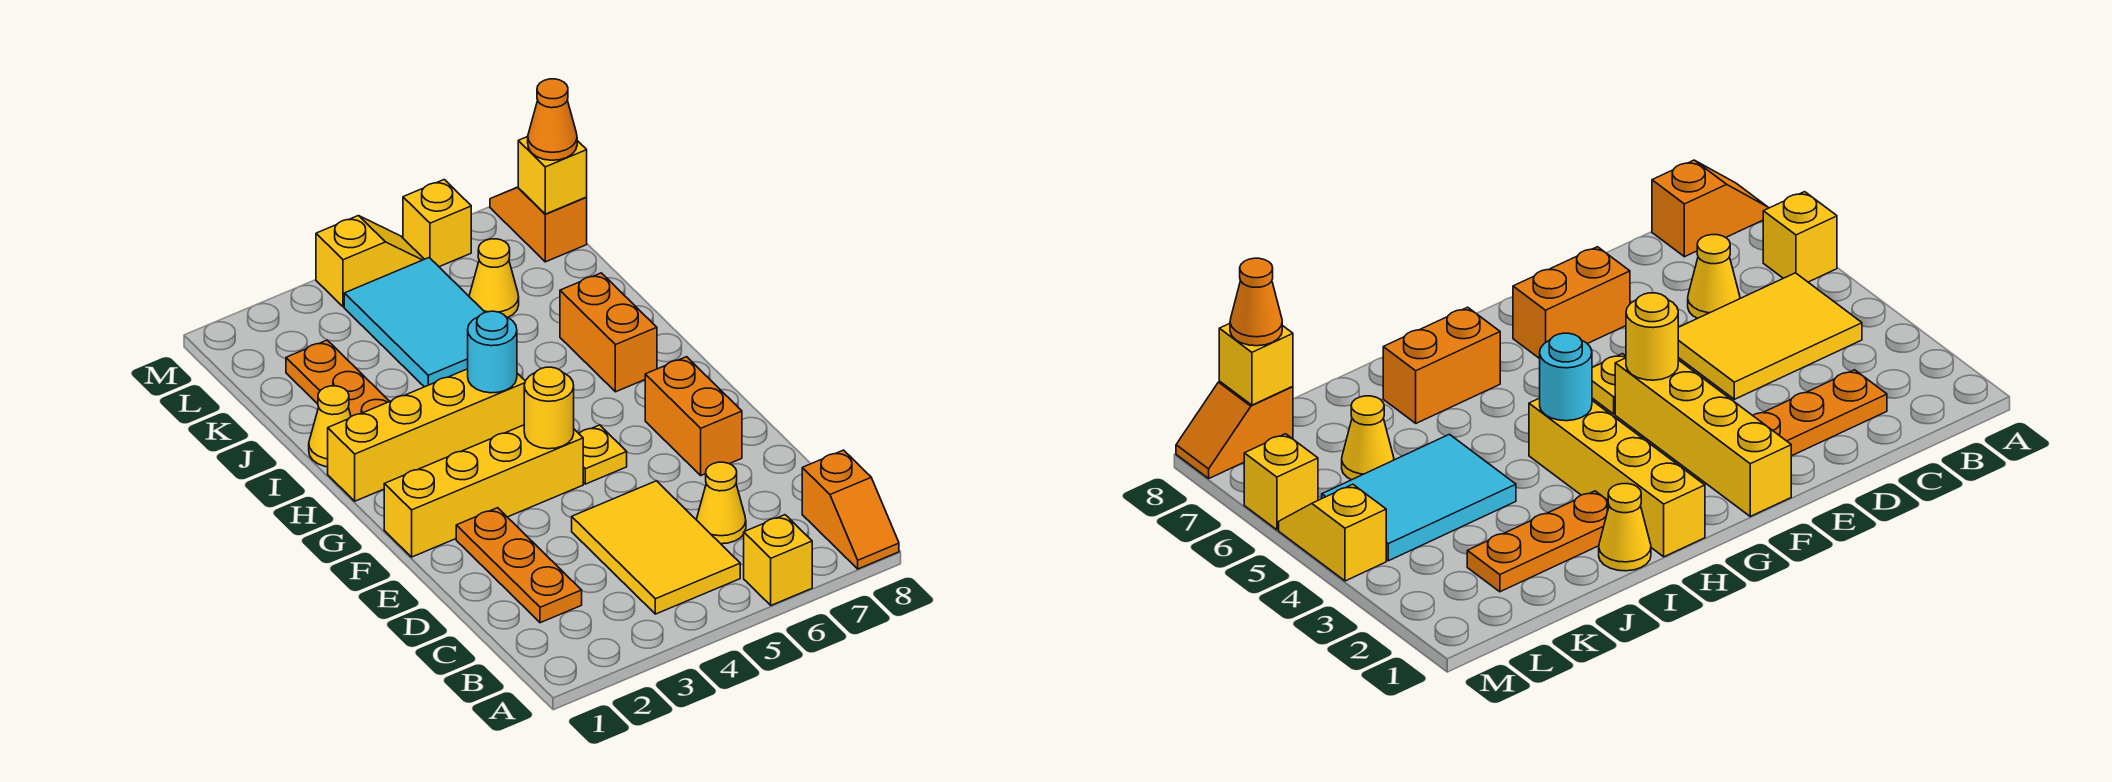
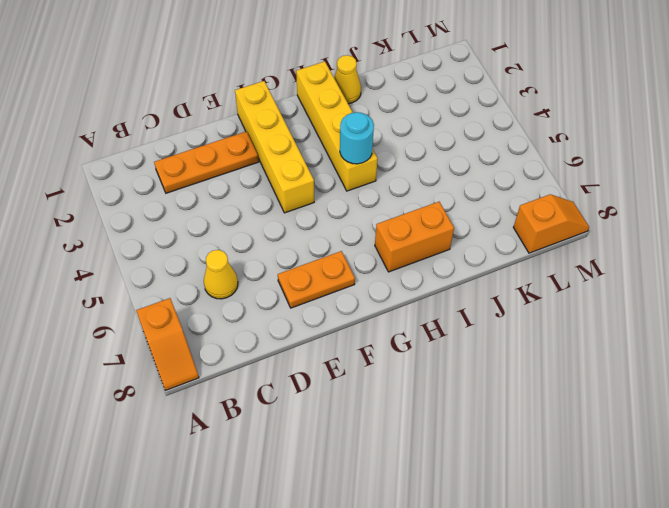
orange 1x2 slope [136,298,199,390] -> orange 1x2 slope turned to [802,450,899,569]
orange 1x2 plate [278,251,355,308] -> orange 1x2 brick [645,357,742,475]
none -> yellow 1x1 brick [744,515,812,605]
none -> yellow 2x3 tile [572,481,740,614]
none -> yellow 1x1 plate [579,425,627,484]

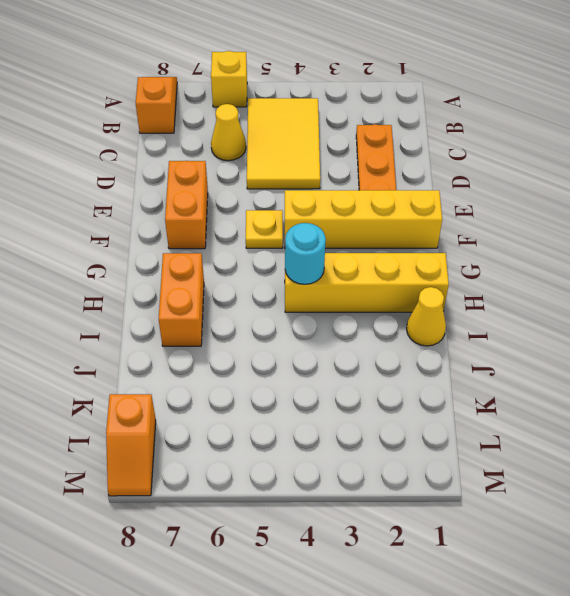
none -> orange 1x3 plate [286,340,390,417]
none -> cyan 2x3 tile [344,258,485,387]
none -> yellow 1x1 cone [469,239,519,317]

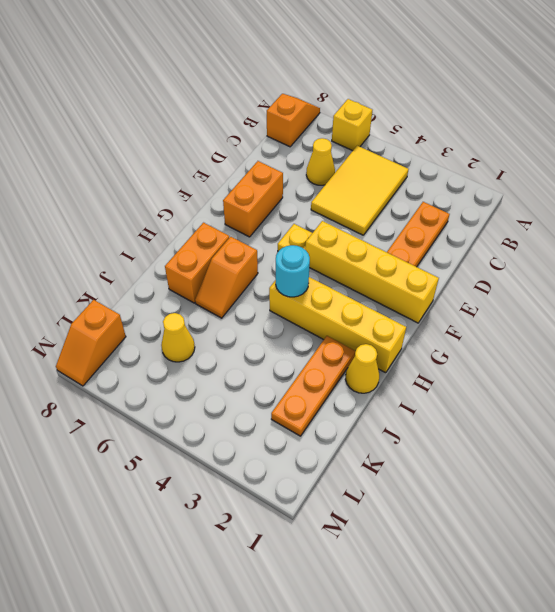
orange 1x2 slope [195,237,258,318] -> none
none -> cyan 2x3 tile [344,258,485,387]
none -> yellow 1x2 slope [316,216,424,307]
none -> yellow 1x1 brick [403,180,471,267]

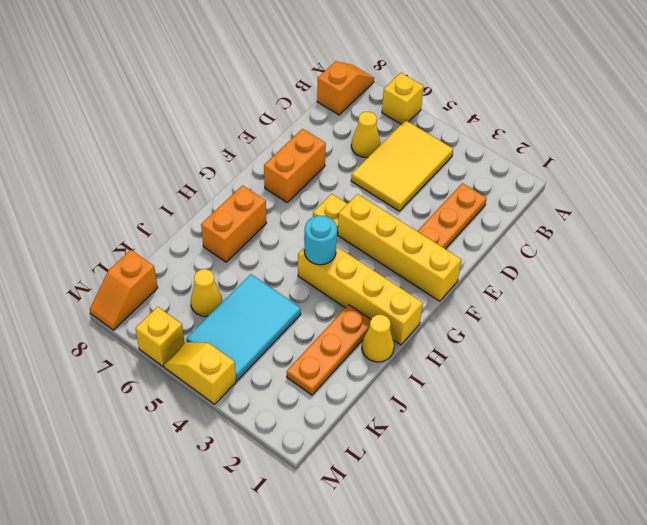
none -> yellow 1x1 round brick [524,367,574,449]
none -> yellow 1x1 brick [518,137,587,214]
none -> orange 1x1 cone [528,79,577,160]

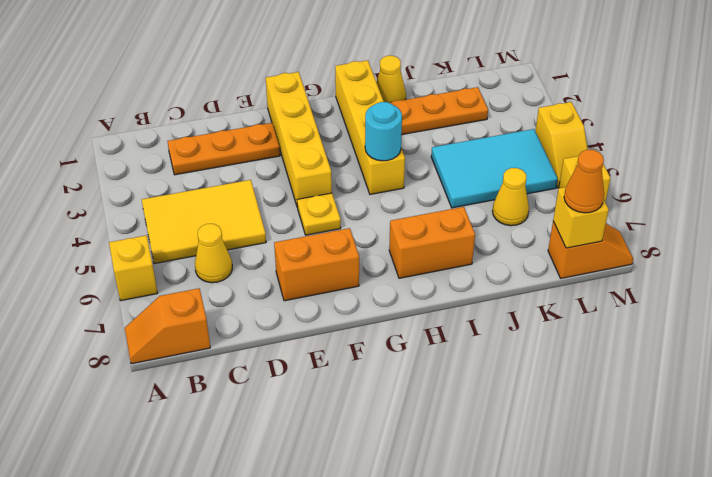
none -> yellow 1x1 round brick [524,367,574,449]

